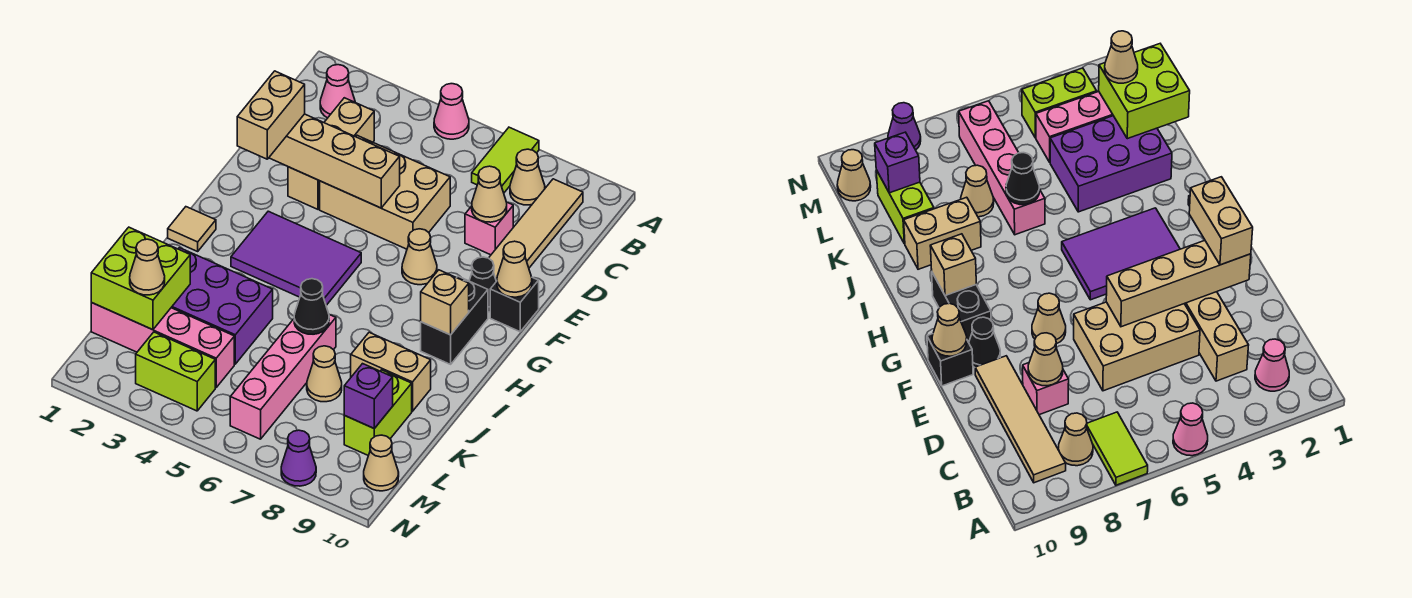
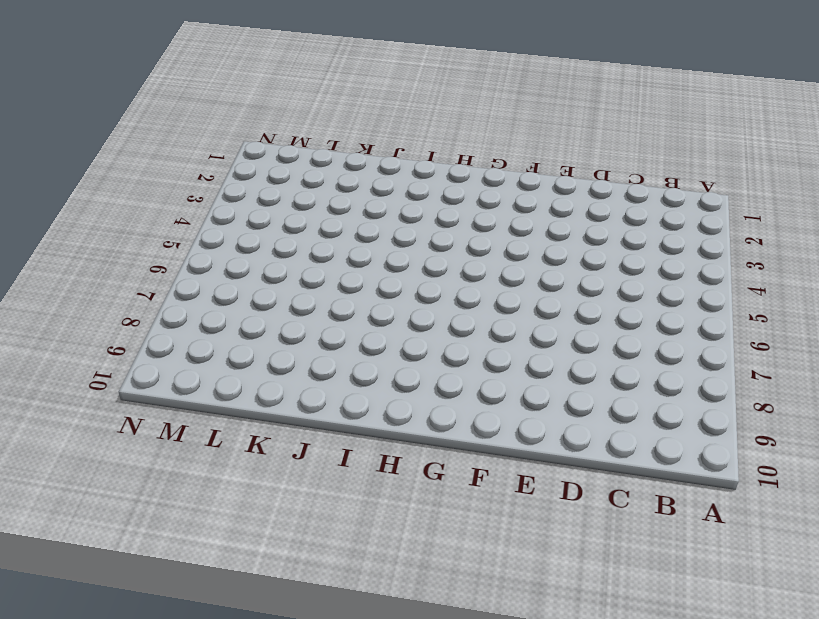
none -> pink 1x1 cone [434,84,469,139]
none -> lime 1x2 tile [472,127,539,193]
none -> pink 1x1 cone [320,65,355,118]
none -> tan 1x1 cone [510,149,545,205]

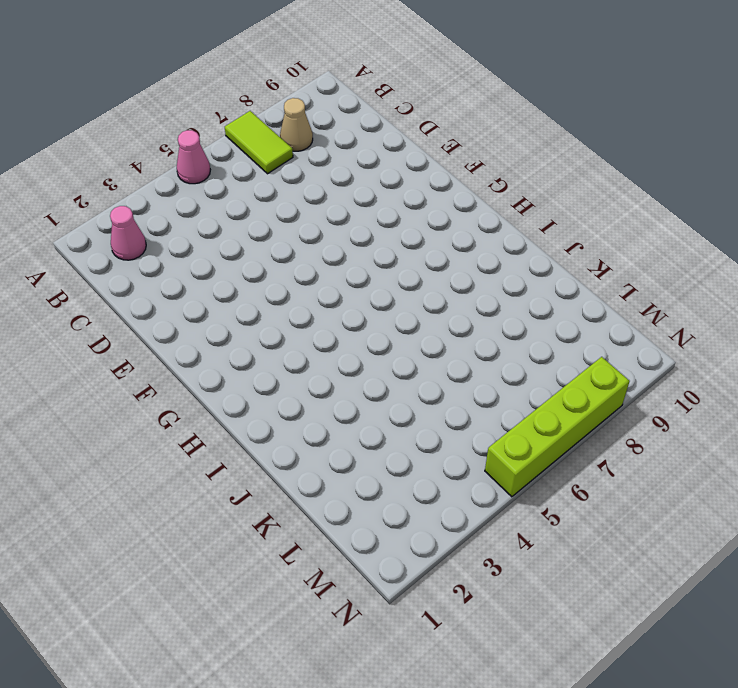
lime 1x4 brick [485,357,630,497] -> purple 1x1 cone [281,430,316,486]
none -> tan 1x4 tile [489,179,583,281]
none -> tan 1x3 brick [288,98,374,209]
none -> tan 2x3 brick [320,135,450,249]
none -> pink 1x1 brick [465,202,513,255]

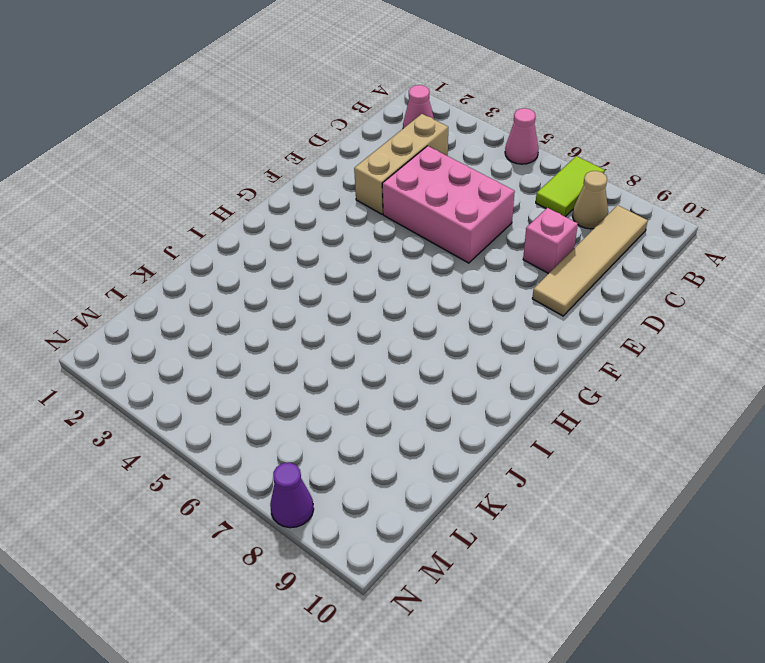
pink 2x3 brick [382,146,515,263] -> tan 2x3 brick [320,135,450,249]
none -> tan 1x1 cone [402,229,437,285]
none -> black 1x1 cone [469,257,496,312]
none -> black 1x1 brick [490,278,539,332]
none -> purple 2x3 tile [231,211,361,305]

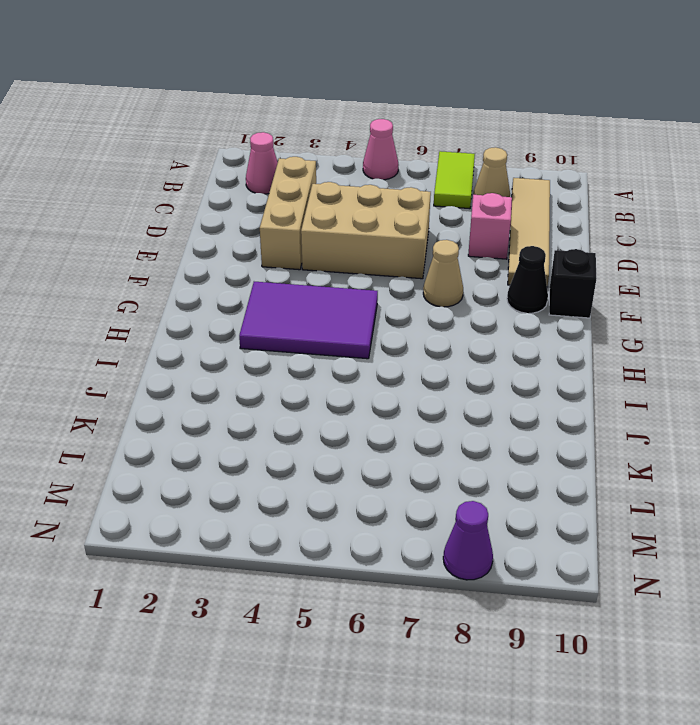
none -> black 1x2 brick [421,276,488,364]
none -> tan 1x1 tile [168,207,216,251]
none -> purple 2x3 brick [171,248,273,364]
none -> pink 1x4 brick [230,315,336,439]

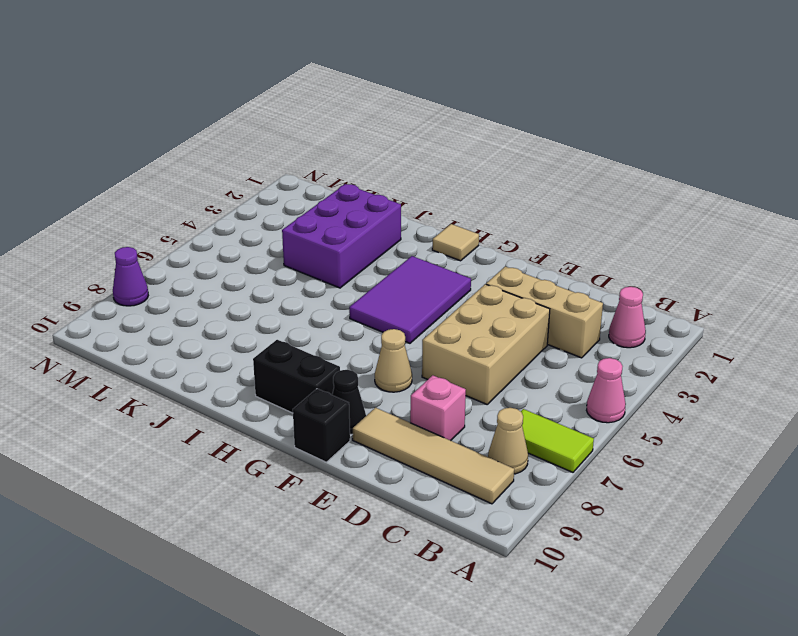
none -> pink 1x4 brick [230,315,336,439]
none -> tan 1x2 brick [351,332,431,411]
none -> tan 1x1 cone [307,346,342,402]
none -> lime 1x2 brick [344,370,412,456]

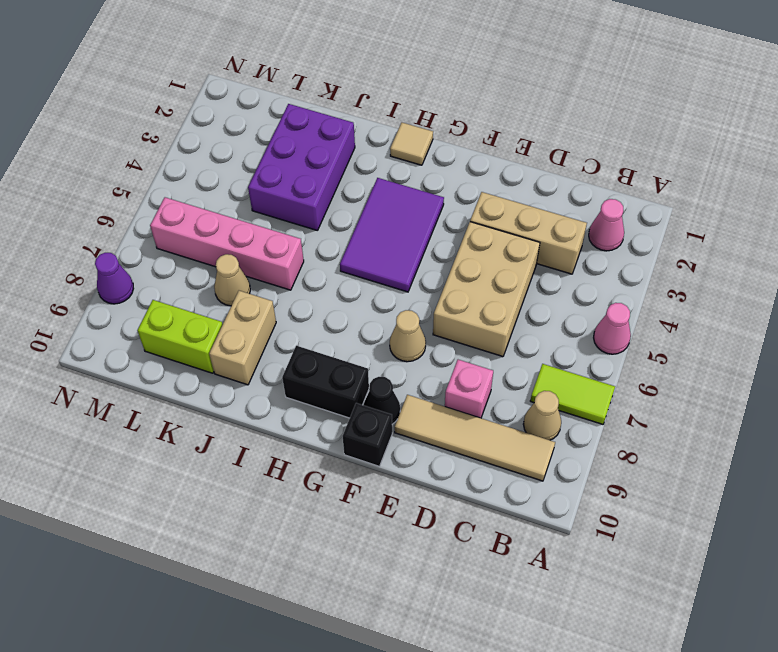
none -> pink 1x4 brick [91,303,234,387]
none -> lime 1x2 brick [136,332,215,411]
none -> tan 1x1 cone [364,435,399,491]
none -> tan 1x1 cone [472,166,507,222]

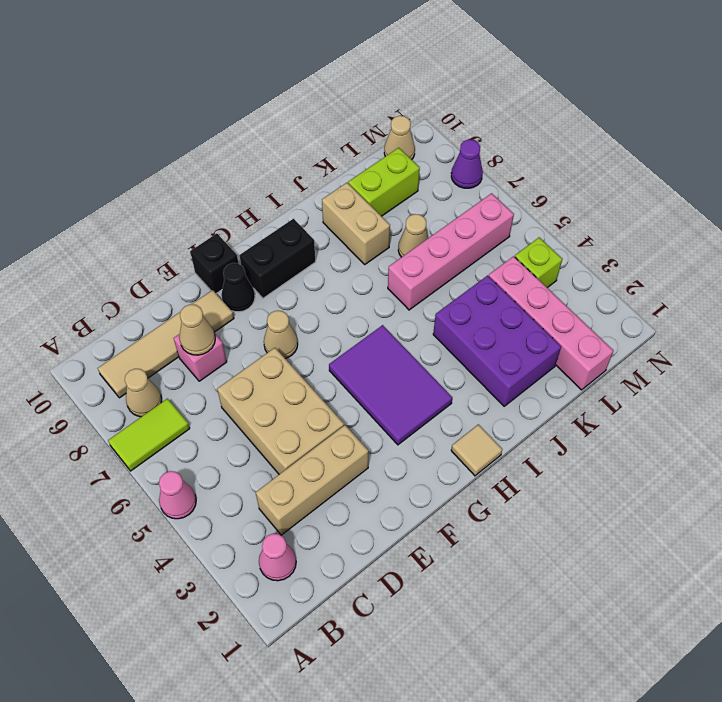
lime 1x1 brick [515,237,562,288] -> lime 1x2 brick [136,332,215,411]
none -> tan 1x4 brick [269,114,400,208]
none -> tan 1x1 cone [497,241,532,297]
none -> tan 1x1 brick [421,270,469,335]
none -> black 1x1 cone [294,279,329,334]

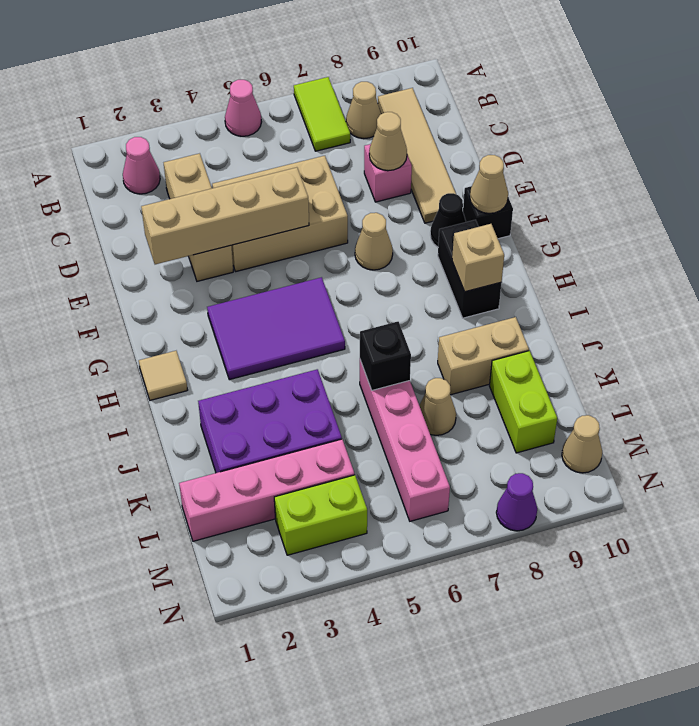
black 1x1 brick [360,322,411,390] -> black 1x1 cone [294,279,329,334]
none -> lime 2x2 brick [91,227,190,330]
none -> purple 1x1 brick [344,364,393,428]
none -> tan 1x2 brick [237,71,305,159]
none -> tan 1x1 cone [130,239,165,295]

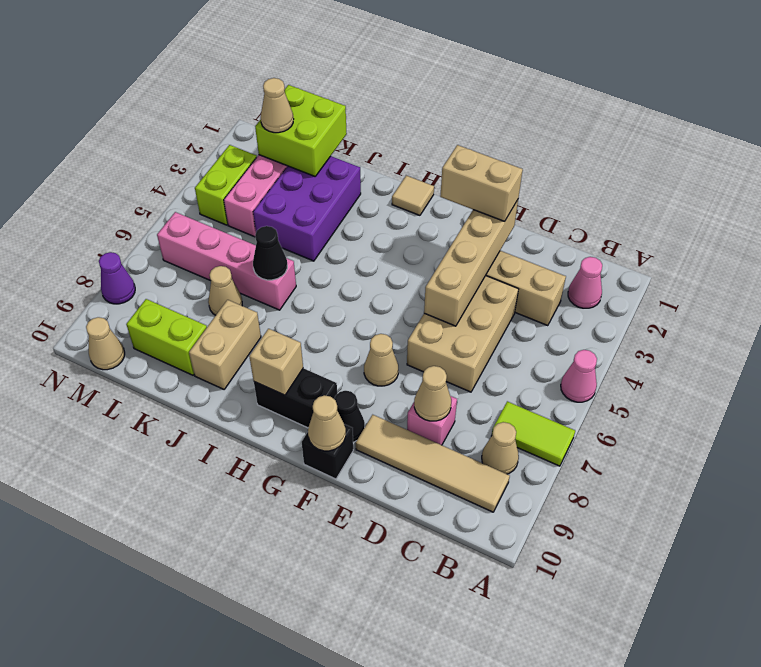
none -> purple 2x3 tile [231,211,361,305]
none -> purple 1x1 brick [344,364,393,428]

